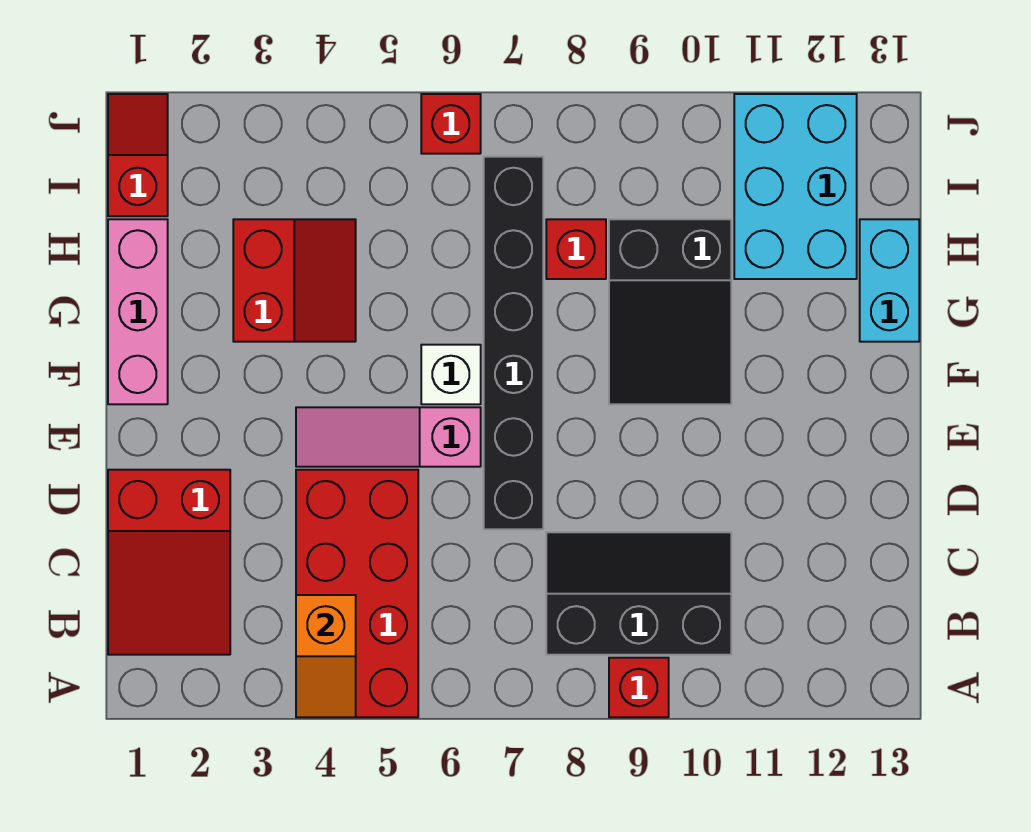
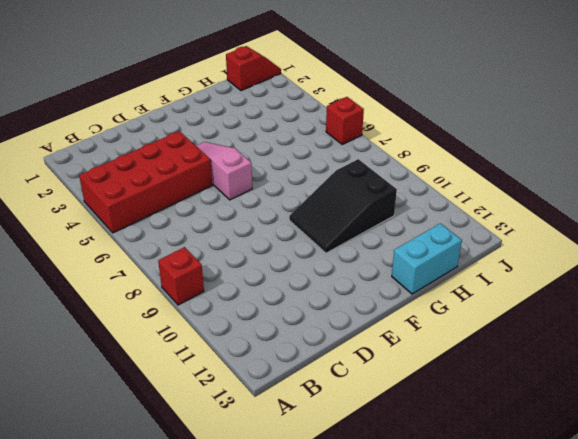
none -> red 2x3 slope [108,470,230,655]
none -> black 2x3 slope [546,532,731,655]
none -> black 1x6 brick [484,157,543,529]

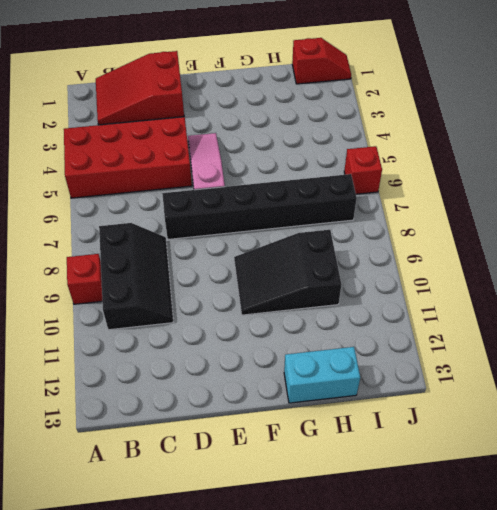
none -> pink 1x3 brick [108,219,168,404]
none -> white 1x1 brick [421,345,481,404]
none -> red 2x2 slope [233,219,356,342]

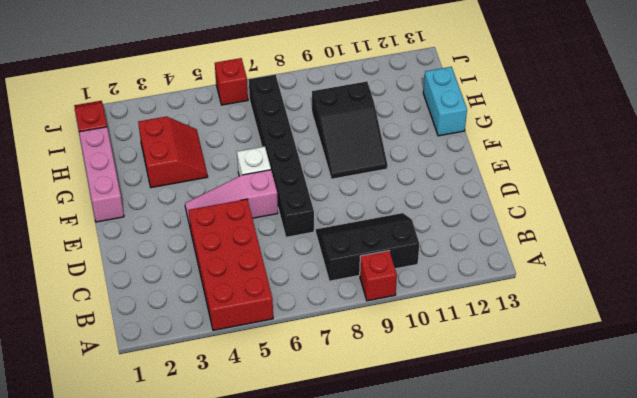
none -> red 2x3 slope [108,470,230,655]
none -> red 1x1 brick [546,219,606,279]
none -> cyan 2x3 brick [734,94,857,279]

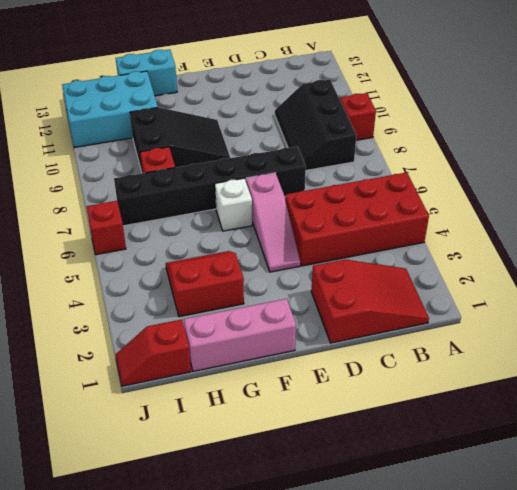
none -> orange 1x2 slope [296,595,356,717]

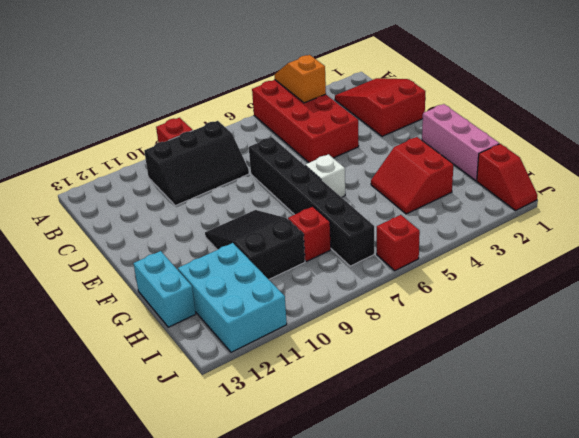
none -> pink 1x3 slope [296,407,481,467]

